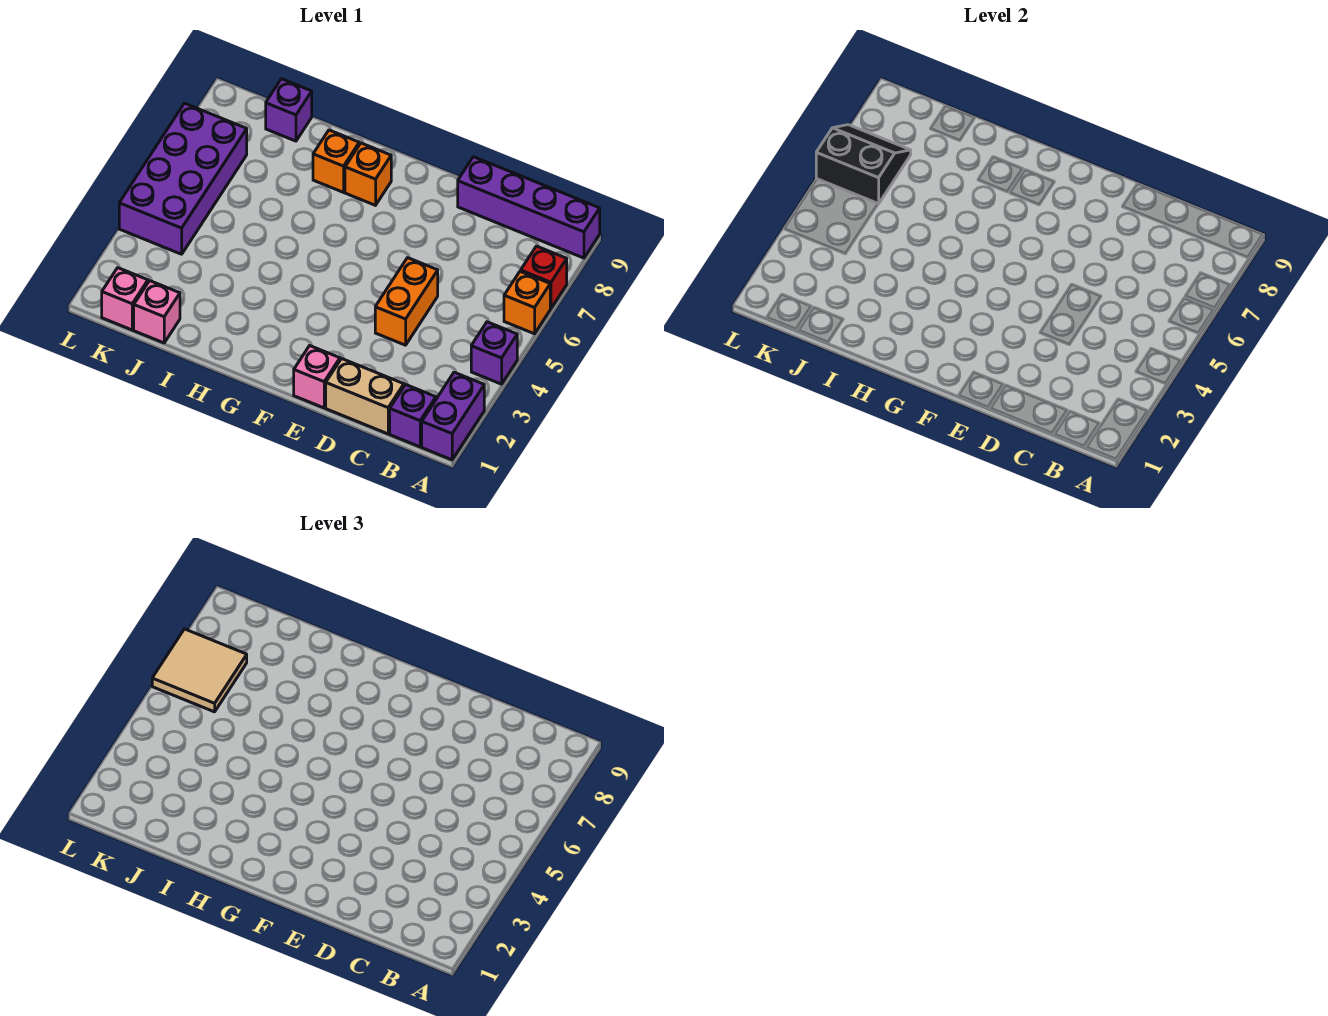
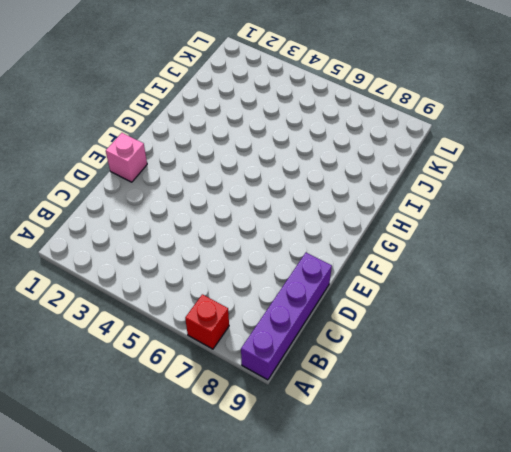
none -> purple 1x2 brick [422,372,484,460]
none -> purple 1x1 brick [471,322,517,384]
none -> orange 1x1 brick [504,271,550,334]

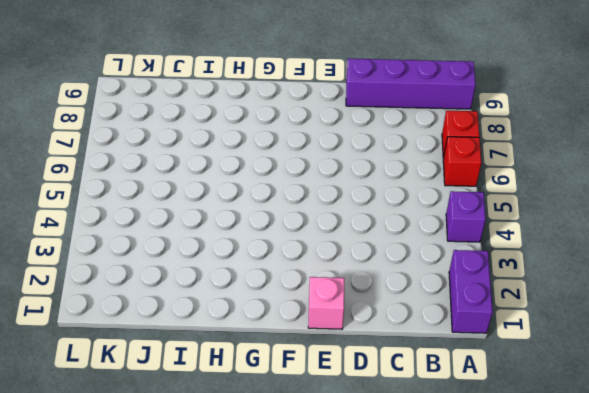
red 1x1 brick [443,137,481,186] -> orange 1x1 brick [504,271,550,334]
none -> purple 1x1 brick [390,385,436,447]
none -> tan 1x2 brick [326,359,404,434]
none -> orange 1x2 brick [375,258,438,345]

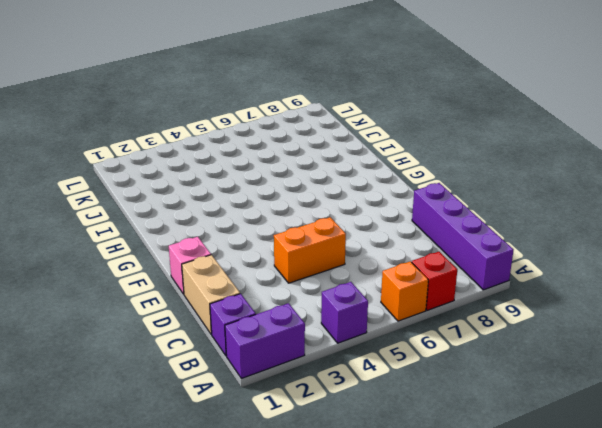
none -> orange 1x1 brick [345,143,391,205]
none -> orange 1x1 brick [313,130,359,192]
none -> pink 1x1 brick [134,281,180,343]

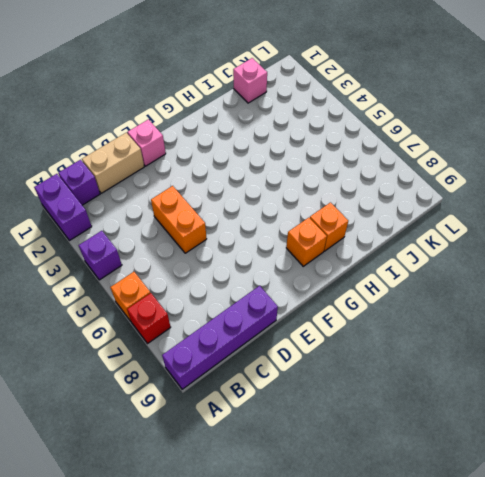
none -> purple 1x1 brick [266,79,312,141]
none -> pink 1x1 brick [102,268,148,330]
none -> purple 2x4 brick [119,103,247,254]

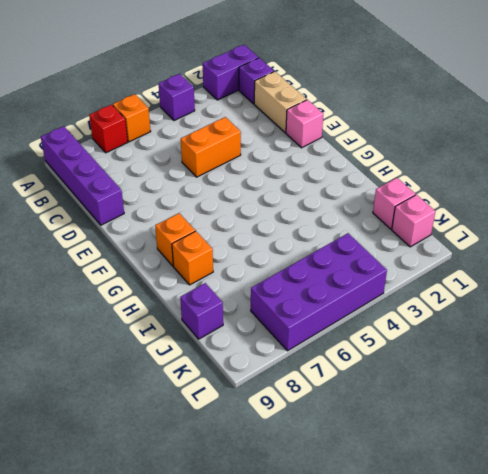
none -> black 2x2 slope [816,125,911,204]
none -> tan 2x2 tile [152,629,247,712]

